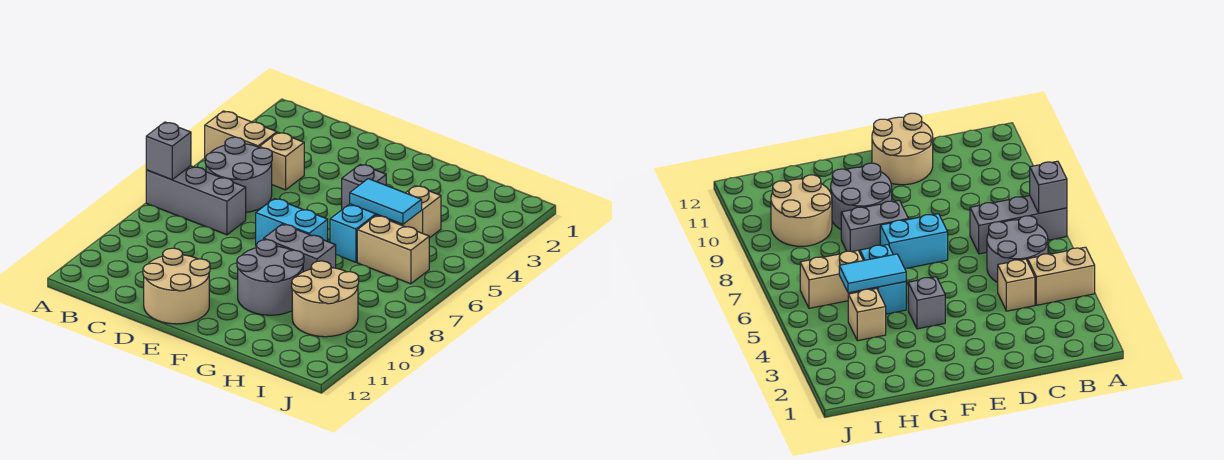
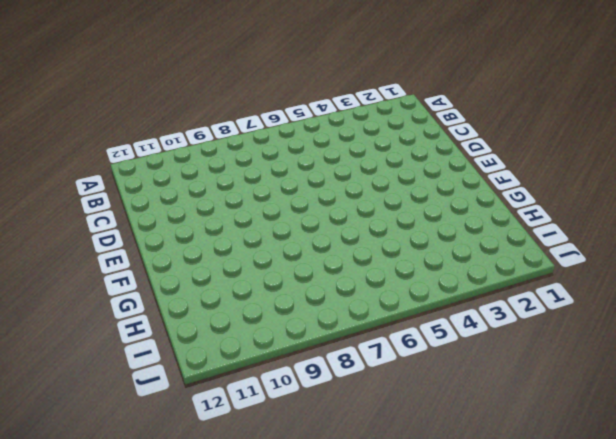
none -> tan 1x2 brick [205,111,277,157]
none -> grey 1x3 brick [146,166,246,235]
none -> grey 2x2 round brick [205,137,272,212]

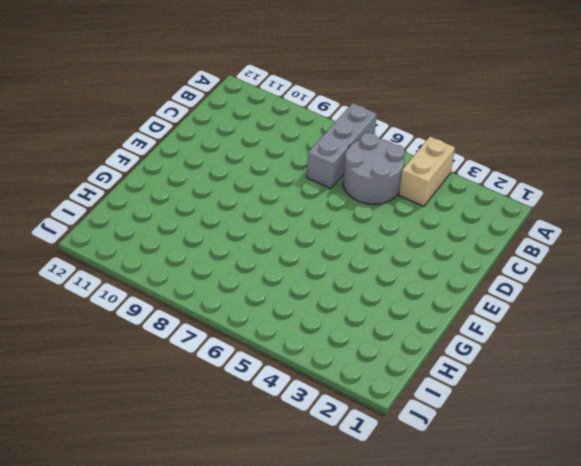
none -> tan 1x1 brick [260,132,304,190]
none -> tan 2x2 round brick [143,248,210,324]
none -> cyan 1x2 brick [256,199,328,245]

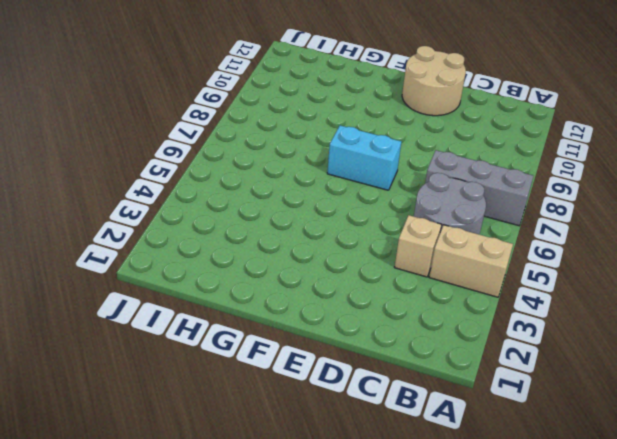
none -> grey 1x1 brick [342,164,386,209]
none -> grey 1x2 brick [264,224,336,272]
none -> grey 2x2 round brick [237,240,304,315]

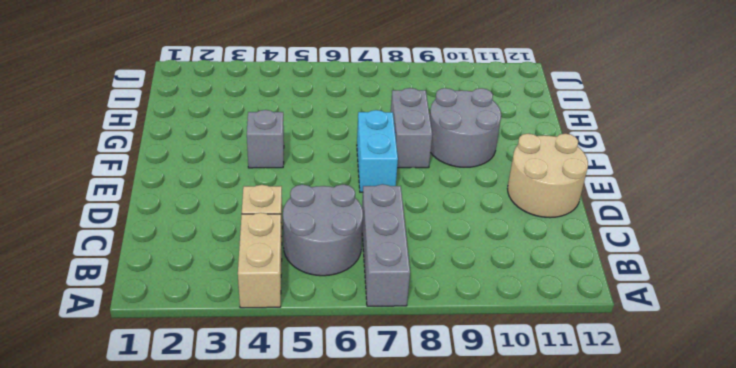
none -> cyan 1x2 brick [330,204,394,262]
none -> tan 1x1 brick [396,186,441,238]
none -> tan 1x2 brick [357,216,429,284]

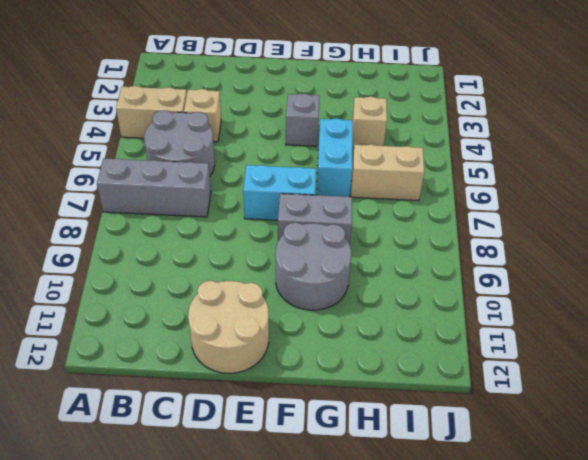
none -> tan 2x2 round brick [292,261,359,337]
none -> grey 1x1 brick [146,122,191,180]
none -> cyan 1x2 tile [350,179,422,224]

